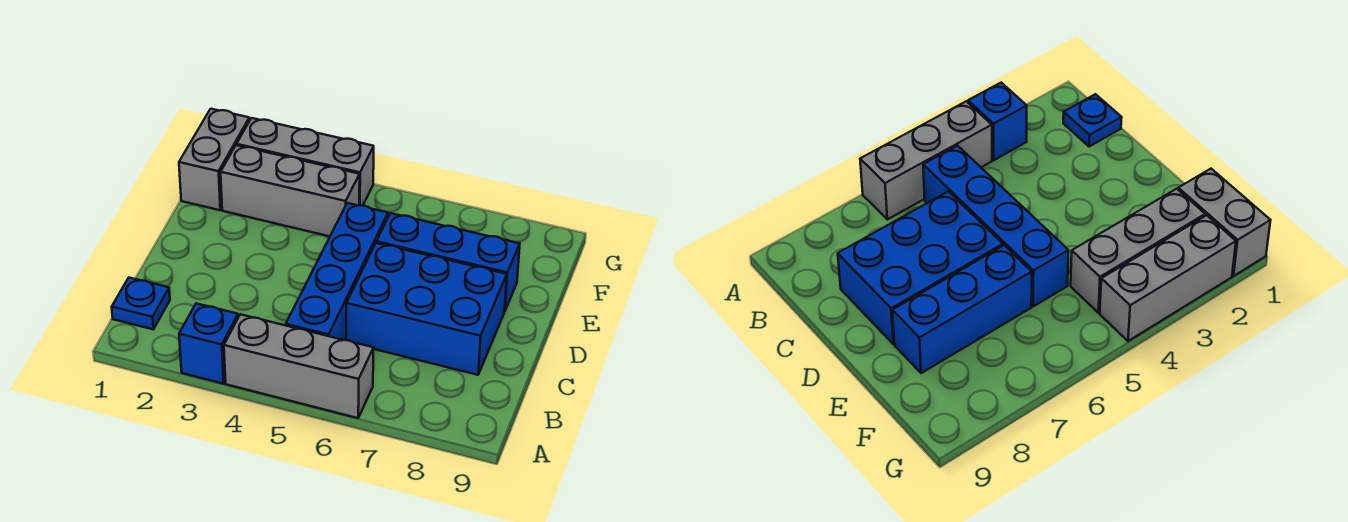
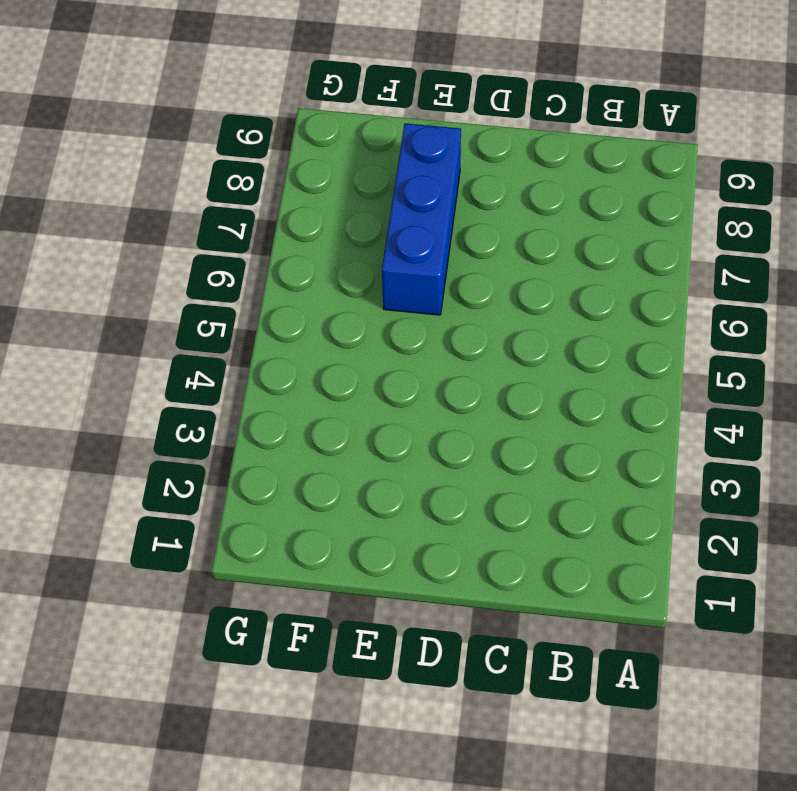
none -> blue 1x1 brick [179,303,238,384]
none -> grey 1x3 brick [224,314,374,418]

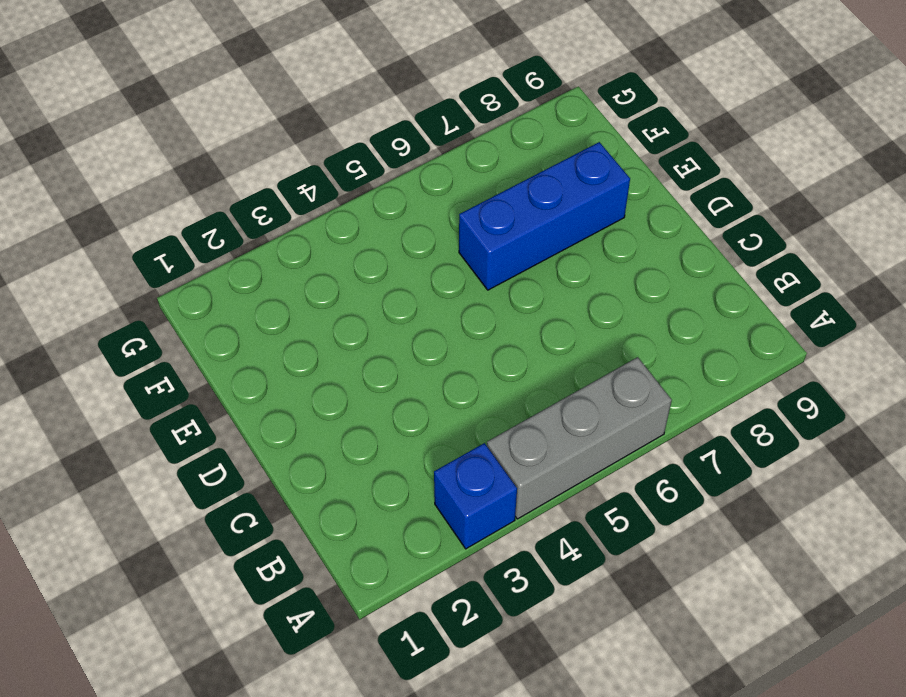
none -> blue 1x1 plate [112,278,170,329]
none -> blue 1x4 brick [286,203,388,340]

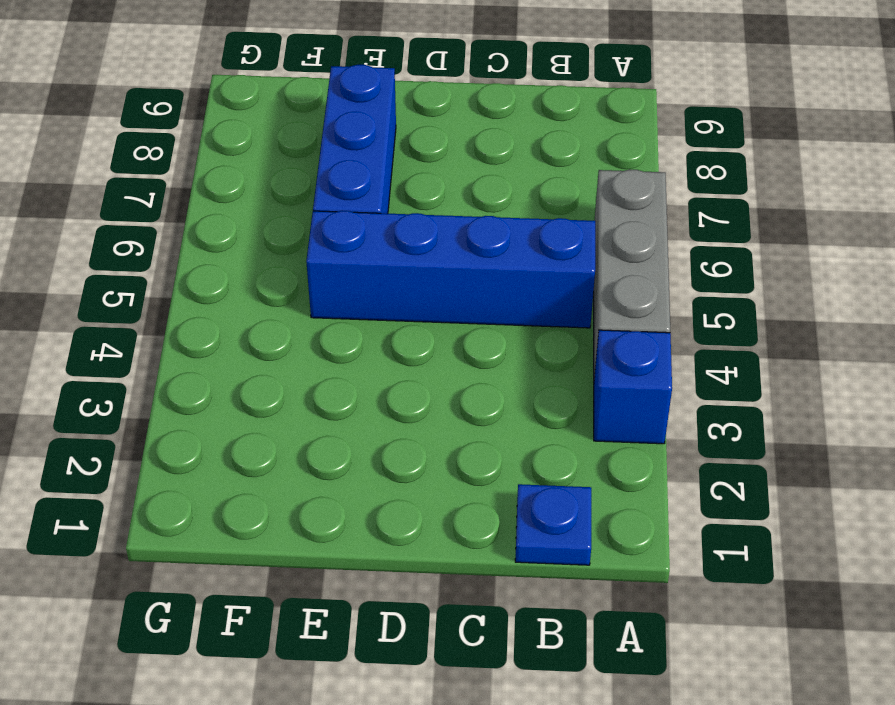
none -> blue 2x3 brick [346,243,507,375]
none -> grey 1x2 brick [179,109,249,210]

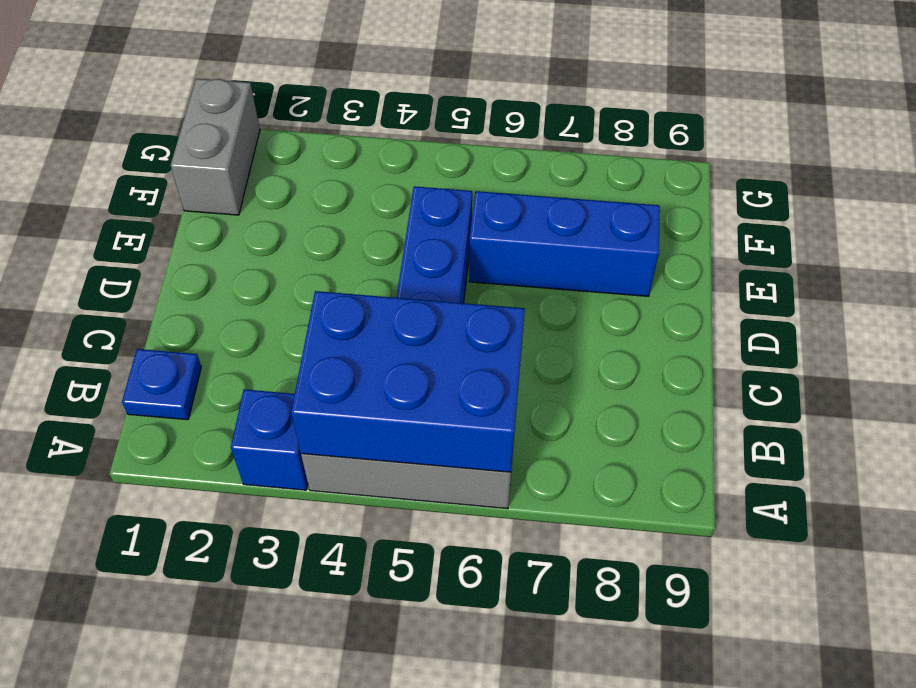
blue 2x3 brick [291,291,525,472] -> blue 2x3 brick moved to [346,243,507,375]
none -> grey 1x3 brick [221,145,360,236]
none -> grey 1x3 brick [237,118,374,206]

